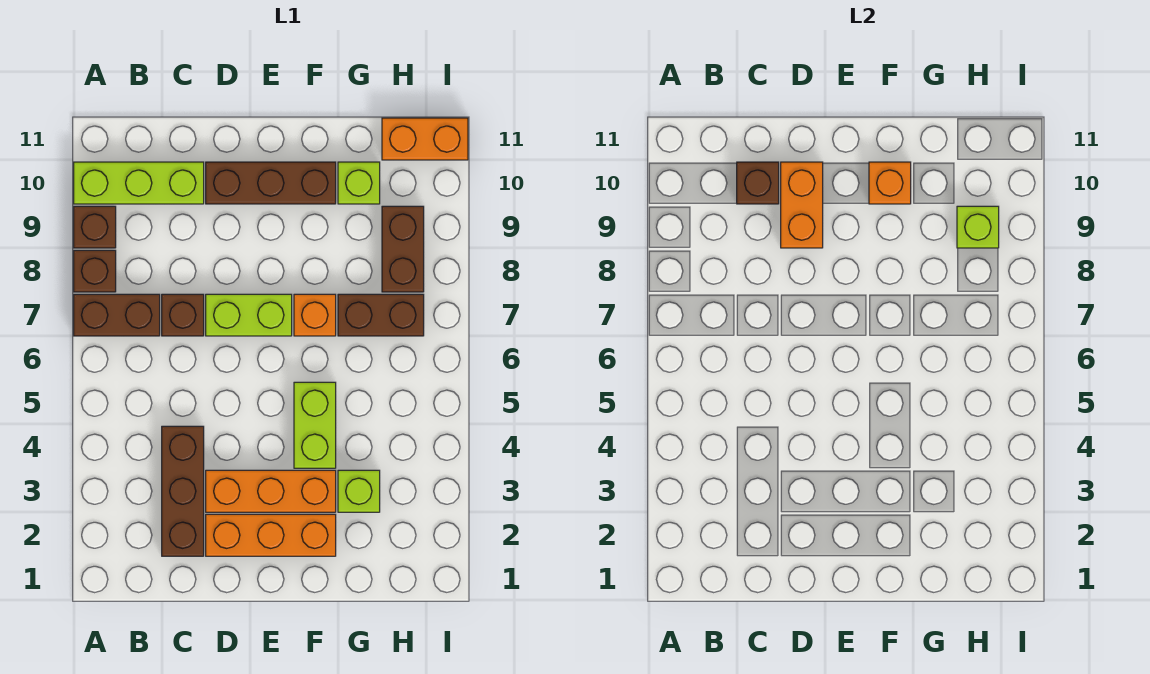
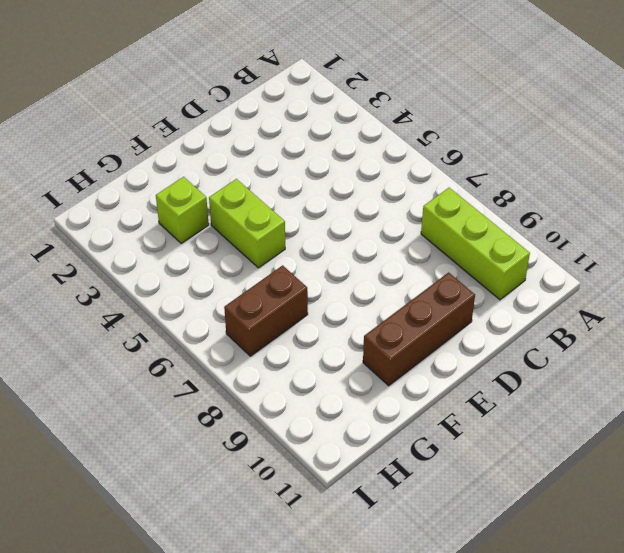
lime 1x3 brick [421,188,530,300] -> lime 1x3 brick turned to [74,162,204,204]
none -> brown 1x2 brick [74,294,160,336]
none -> brown 1x1 brick [74,250,116,292]
none -> brown 1x1 brick [74,206,116,248]

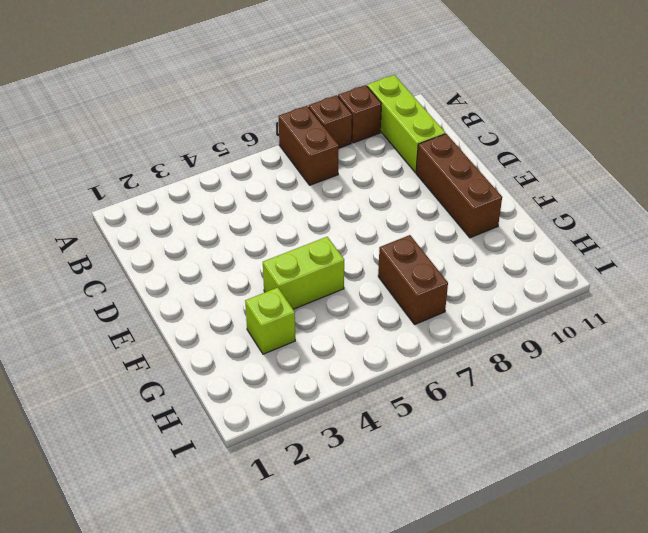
none -> brown 1x3 brick [162,426,204,556]
none -> brown 1x1 brick [162,294,204,336]
none -> orange 1x3 brick [206,514,336,556]

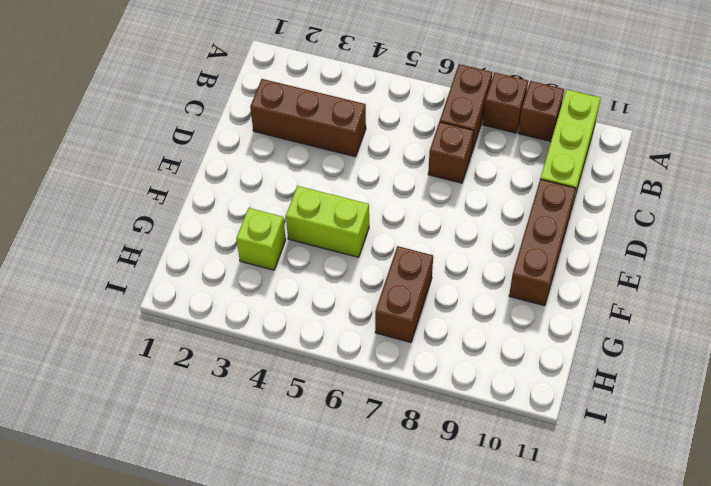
none -> orange 1x3 brick [206,514,336,556]
none -> orange 1x3 brick [206,470,336,512]
none -> lime 1x2 brick [206,294,292,336]

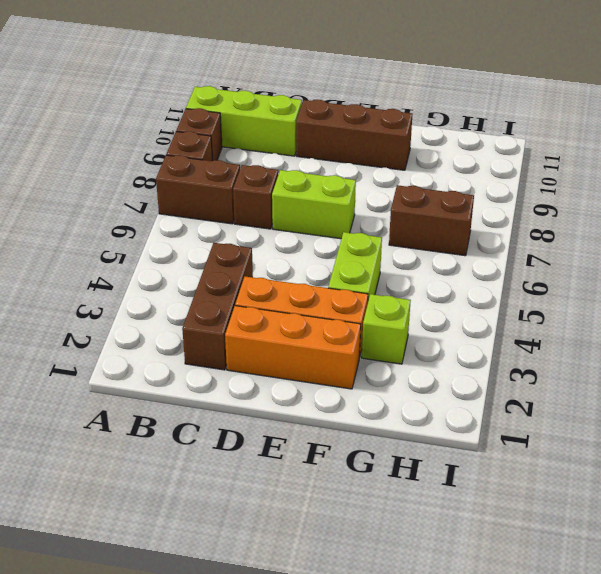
none -> orange 1x1 brick [294,294,336,336]
none -> lime 1x1 brick [338,162,380,204]
none -> brown 1x2 brick [382,206,424,292]

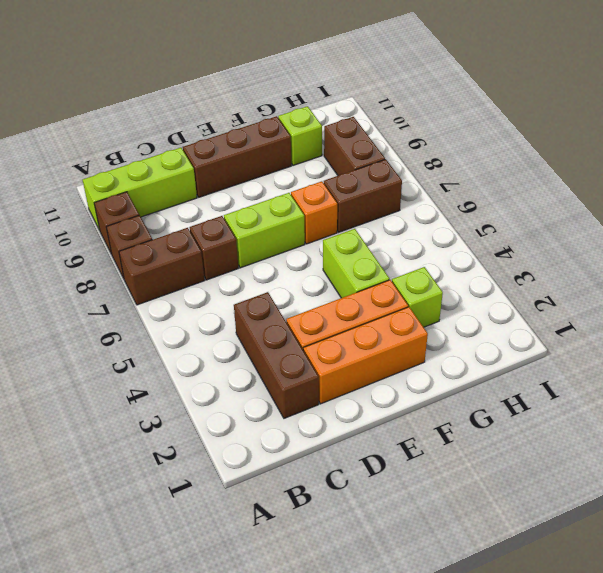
none -> orange 1x2 brick [382,118,468,160]
none -> brown 1x1 brick [737,162,779,204]
none -> orange 1x2 brick [781,162,823,248]

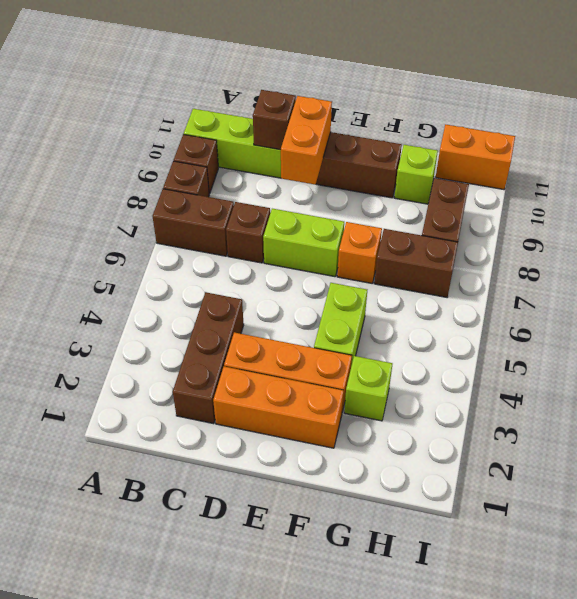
none -> orange 1x1 brick [869,162,911,204]
none -> lime 1x1 brick [957,206,999,248]

